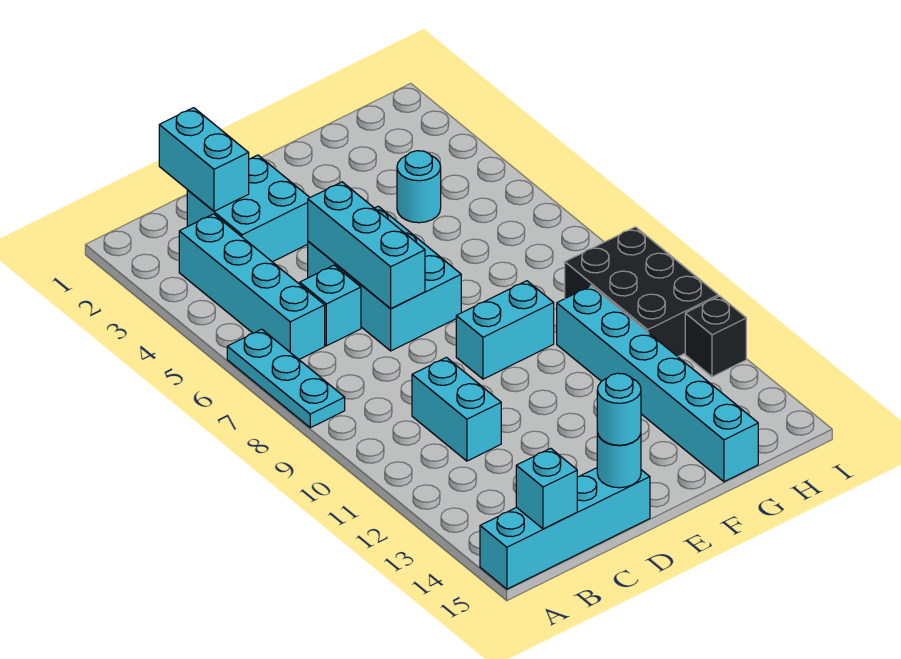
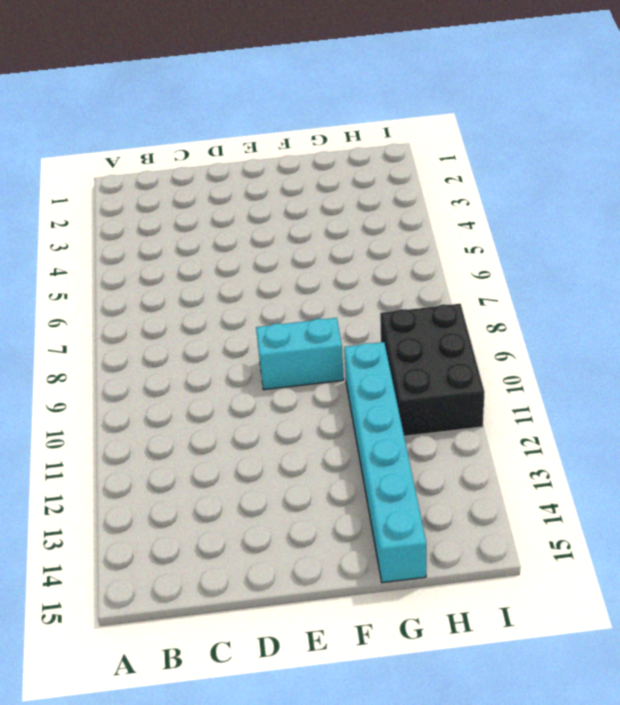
none -> cyan 1x3 plate [227,329,345,428]
none -> cyan 1x4 brick [480,468,650,589]
none -> cyan 1x4 brick [179,214,325,359]

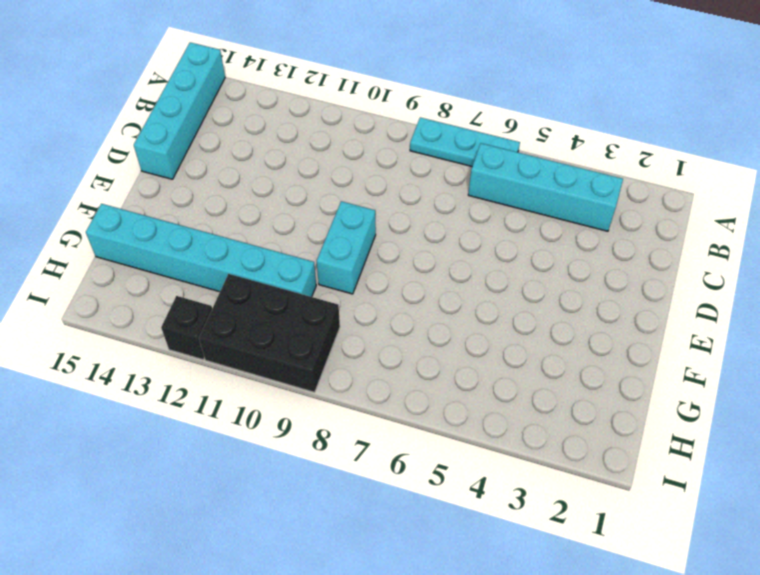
none -> cyan 2x2 brick [187,155,310,262]
none -> cyan 1x1 brick [300,265,361,346]
none -> cyan 1x2 brick [412,357,501,461]

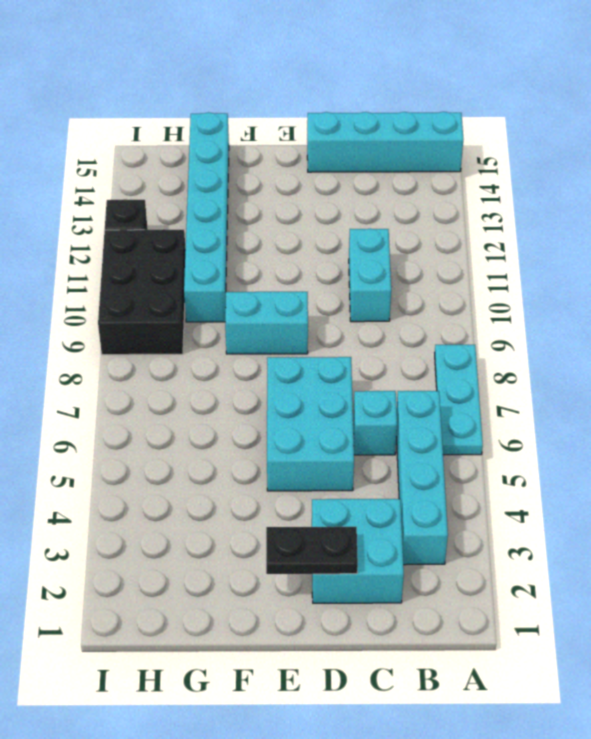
black 1x2 plate [266,527,358,574] -> none
none -> cyan 1x1 round brick [397,151,441,223]
none -> cyan 1x1 brick [516,448,577,529]
none -> cyan 1x2 brick [159,108,249,211]

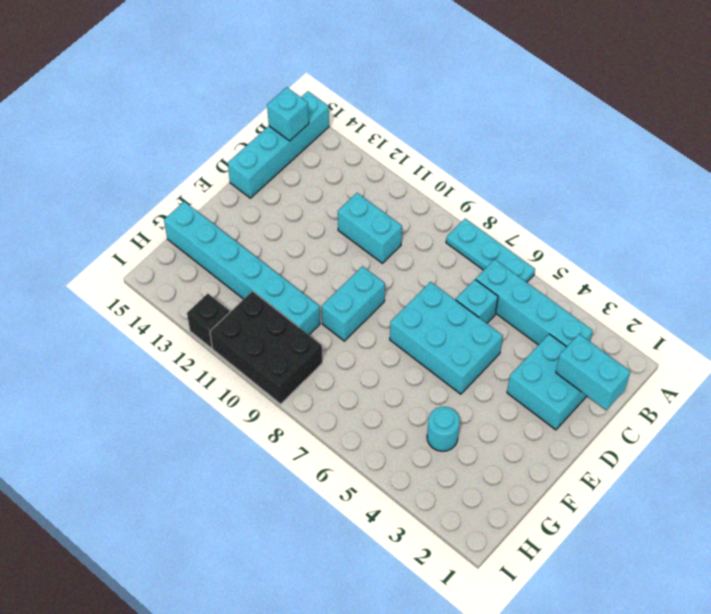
none -> cyan 1x3 brick [308,182,425,309]
none -> cyan 1x1 round brick [597,433,641,488]
none -> cyan 1x1 round brick [597,373,641,445]

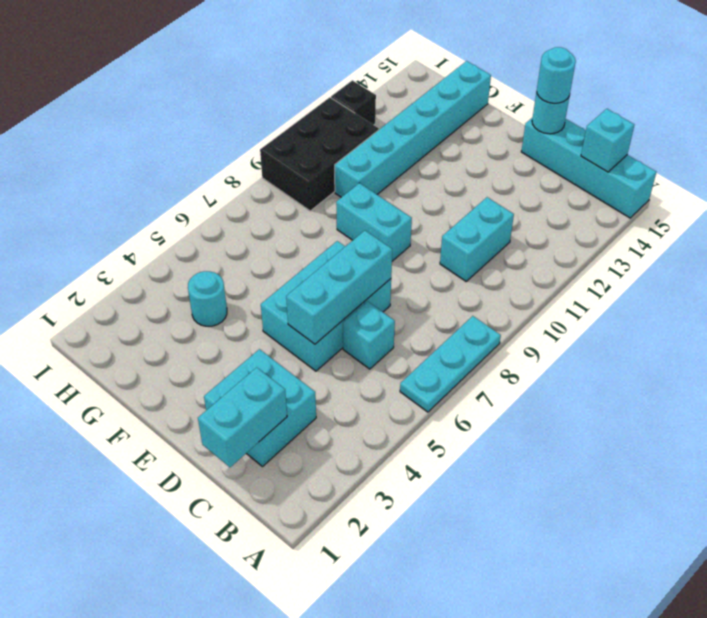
none -> cyan 1x4 brick [179,214,325,359]

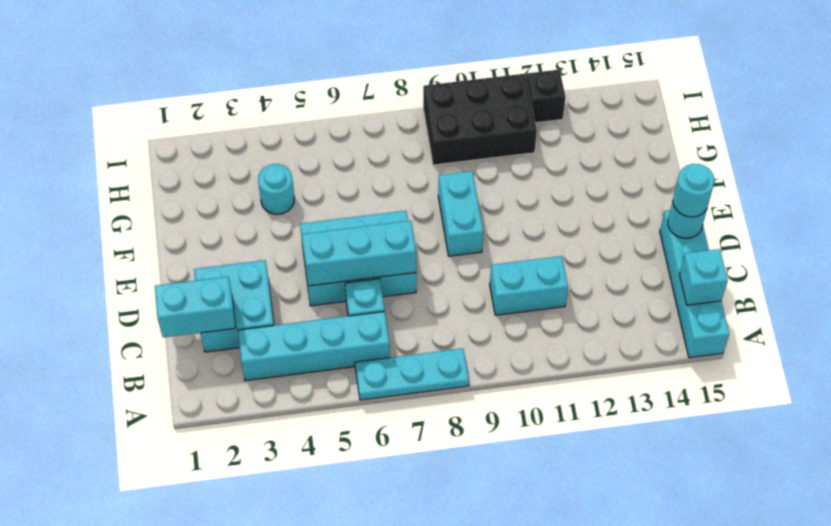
none -> cyan 1x6 brick [557,286,758,482]

